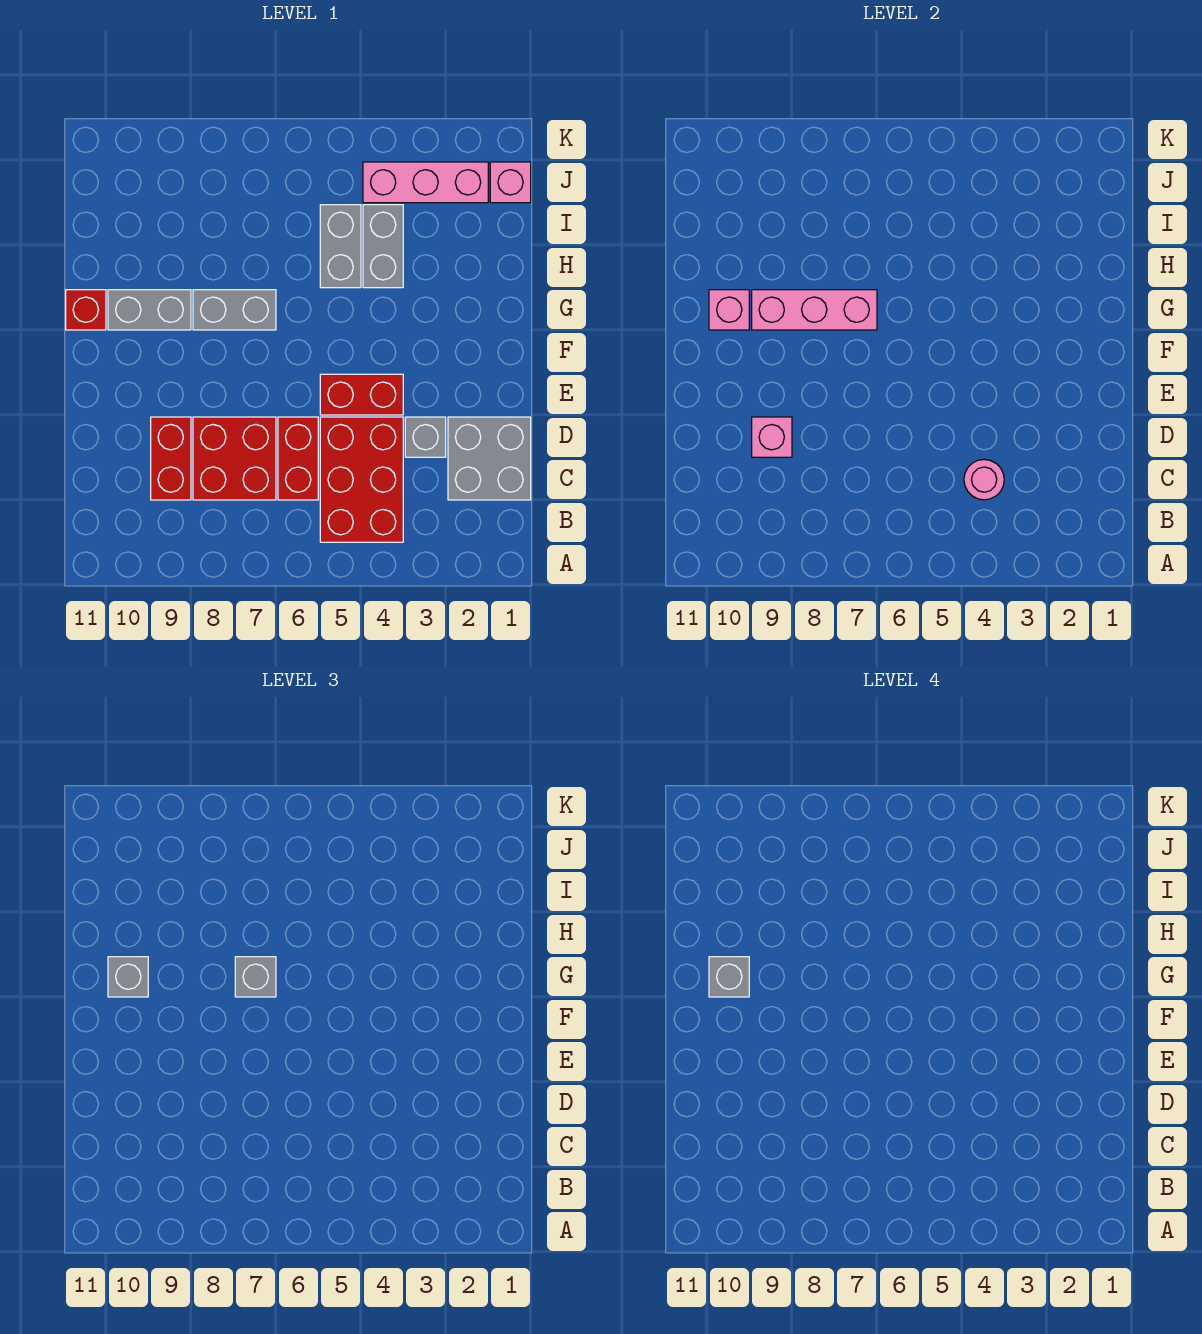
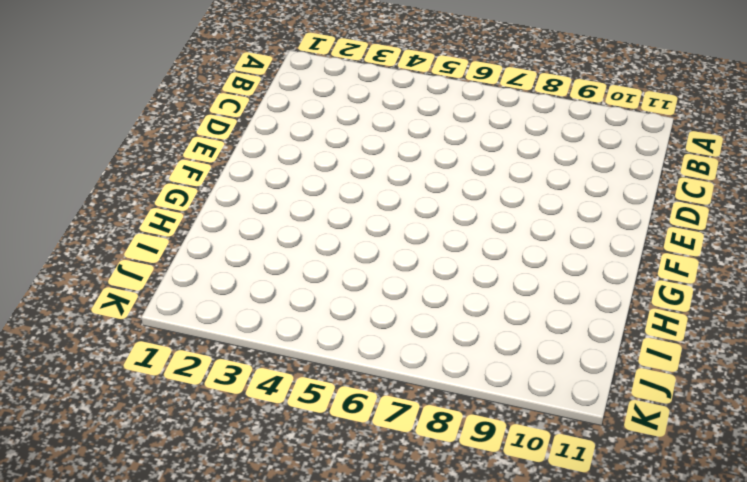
none -> red 2x3 brick [320,417,403,542]
none -> grey 2x2 brick [448,417,531,500]
none -> red 1x2 brick [278,417,318,500]

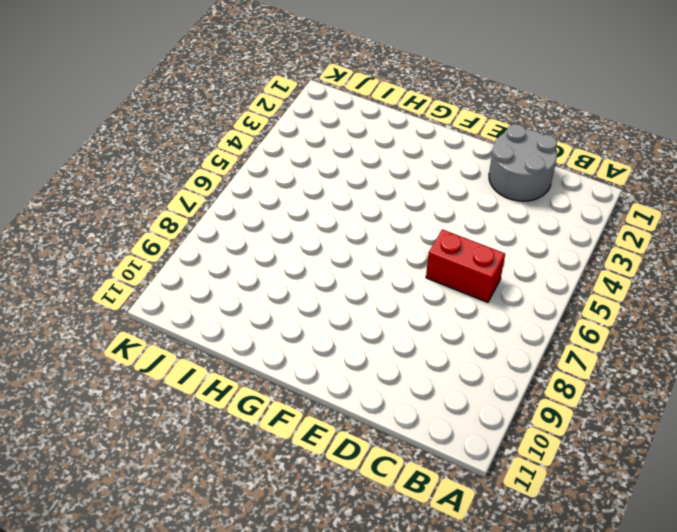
grey 2x2 round brick [489,124,557,201] -> grey 2x2 brick [448,417,531,500]
none -> red 2x3 brick [320,417,403,542]
none -> red 2x2 brick [193,417,276,500]
none -> red 1x2 brick [151,417,191,500]

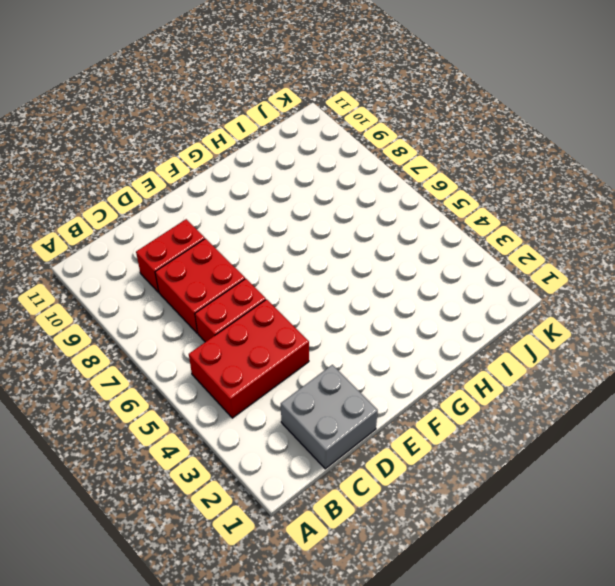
none -> grey 1x1 brick [405,417,446,457]
none -> red 1x2 brick [320,374,403,415]
none -> grey 1x2 brick [193,290,276,330]

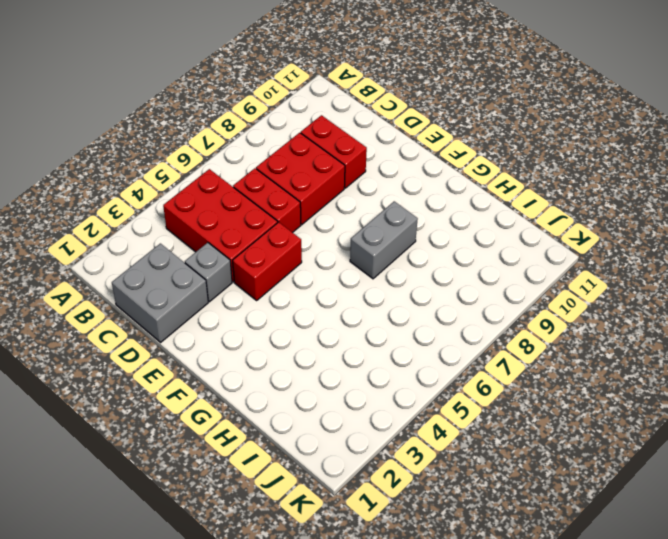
none -> grey 1x2 brick [108,290,191,330]
none -> red 1x1 brick [66,290,106,330]
none -> grey 1x2 brick [363,205,403,288]

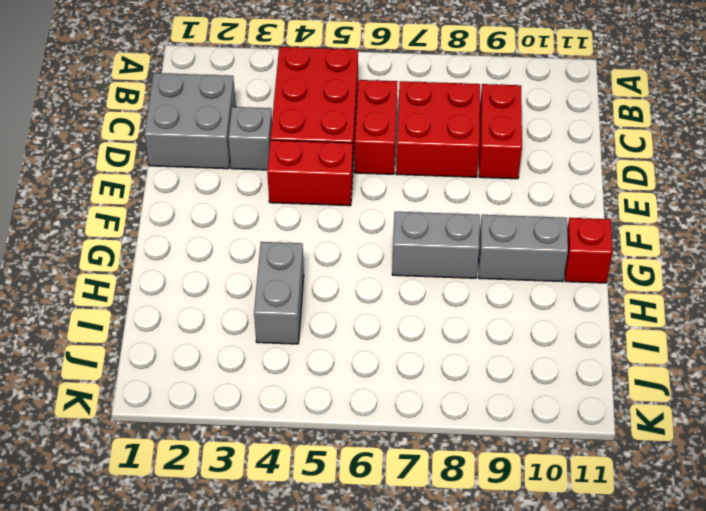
none -> grey 1x2 brick [320,205,361,288]
none -> pink 1x1 brick [490,162,531,203]
none -> pink 1x3 brick [363,162,488,203]

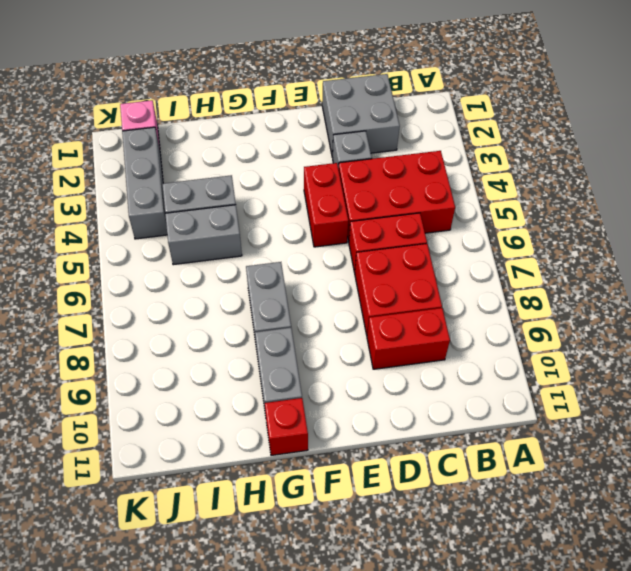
grey 1x3 brick [122,127,167,239] -> pink 1x3 brick [363,162,488,203]
none -> pink 1x1 round brick [964,460,1004,500]
none -> pink 1x1 brick [752,417,792,457]
none -> pink 1x3 brick [752,290,877,330]

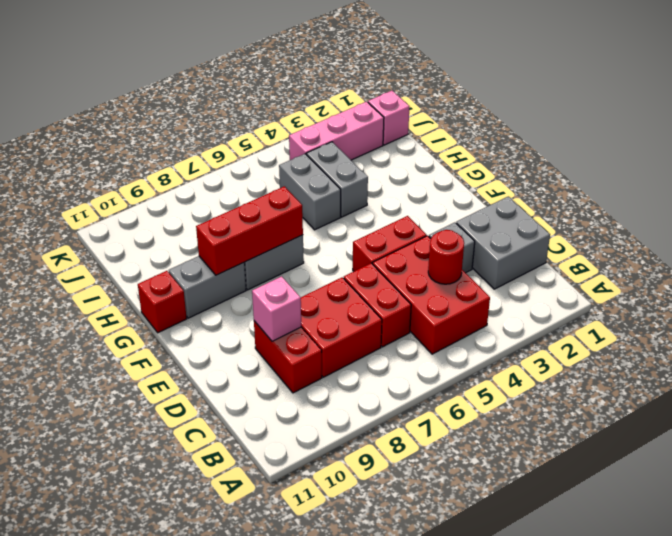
red 1x1 round brick [428,230,464,284] -> pink 1x1 round brick [964,460,1004,500]
red 1x3 brick [196,186,303,275] -> pink 1x3 brick [752,290,877,330]
none -> pink 1x1 brick [709,290,749,330]
none -> grey 1x1 brick [235,957,276,997]
none -> grey 1x1 brick [108,957,148,997]

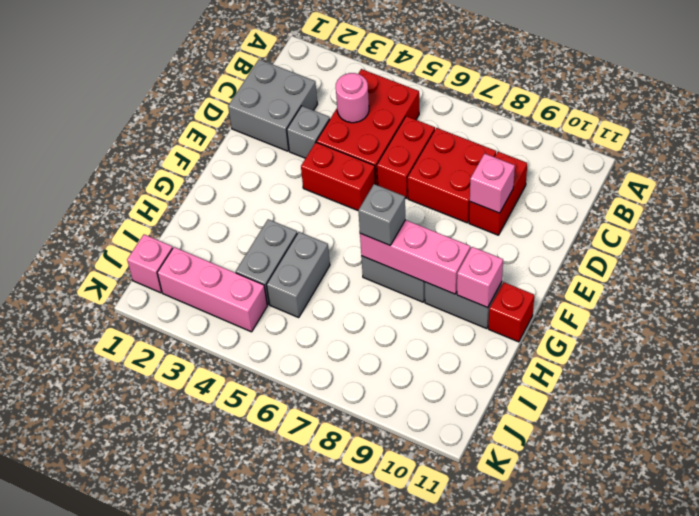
none -> grey 1x1 brick [108,957,148,997]
none -> grey 1x1 brick [709,957,749,997]

